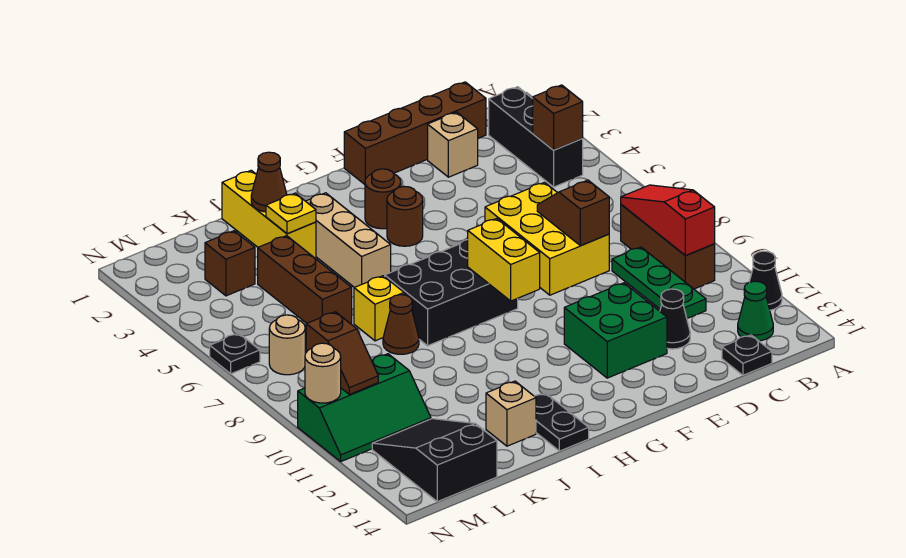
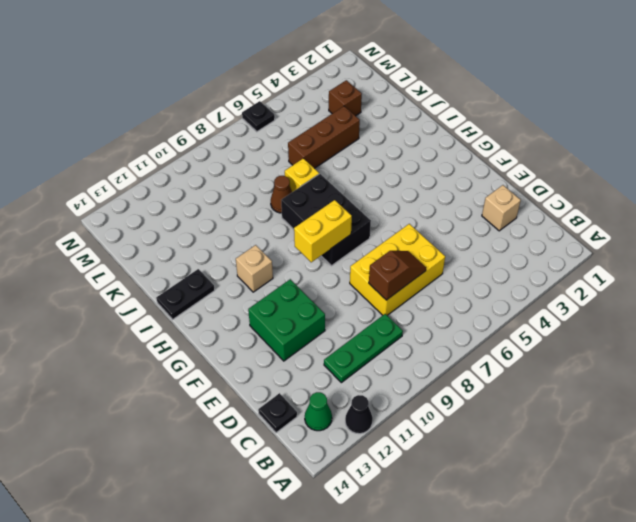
tan 1x1 brick [236,245,273,292] -> tan 1x1 brick moved to [486,381,536,446]
none -> black 1x3 brick [489,87,583,187]
none -> brown 1x3 brick [621,205,715,289]
none -> brown 1x4 brick [344,82,486,184]
none -> black 1x1 cone [660,289,690,349]

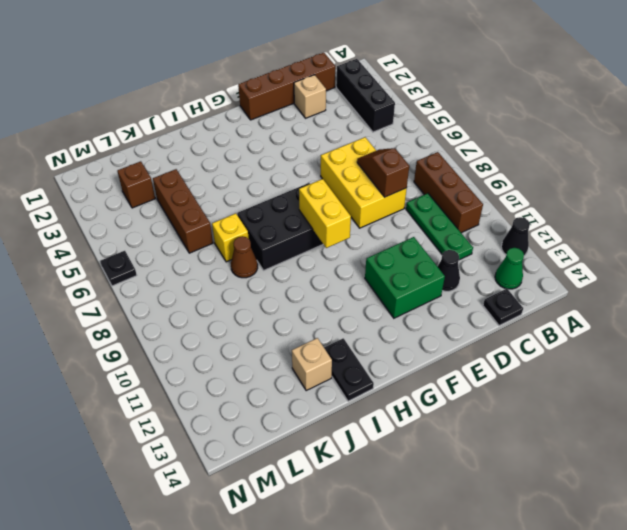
none -> brown 1x1 round brick [365,169,401,229]
none -> brown 1x1 round brick [387,186,423,246]
none -> tan 1x3 brick [306,193,391,288]
none -> yellow 1x3 brick [222,170,316,259]

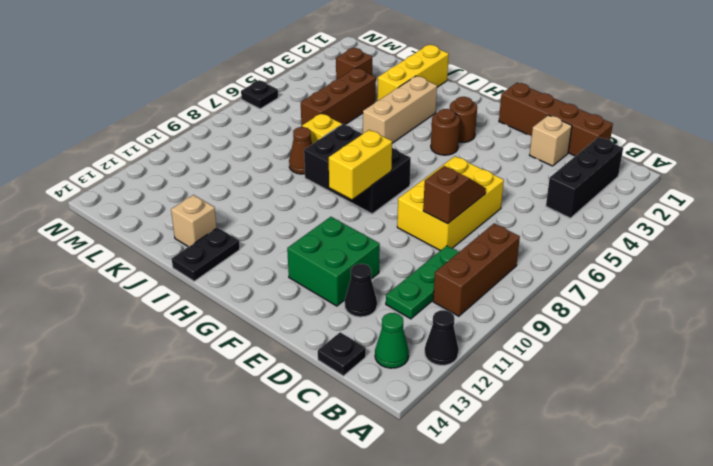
none -> green 2x3 slope [298,354,431,461]
none -> black 2x3 slope [372,419,497,502]
none -> tan 1x1 round brick [269,315,305,375]
none -> brown 1x1 brick [533,85,583,150]

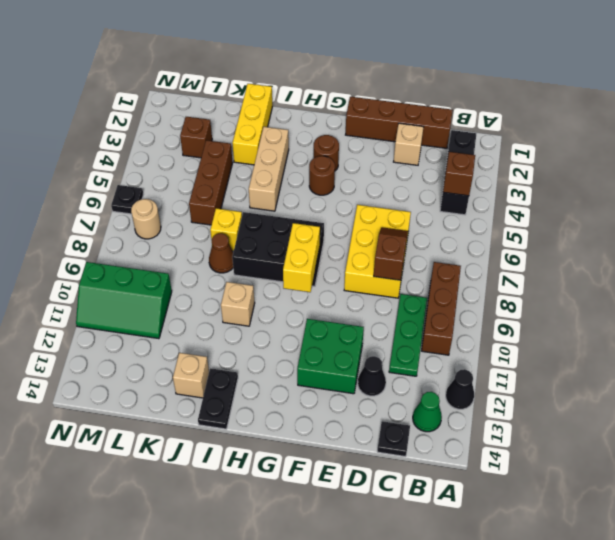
tan 1x1 brick [221,282,255,326] -> none
none -> black 2x3 slope [372,419,497,502]
none -> red 1x3 slope [621,185,715,255]
none -> brown 1x1 cone [251,152,287,212]
none -> yellow 1x1 plate [266,193,316,234]

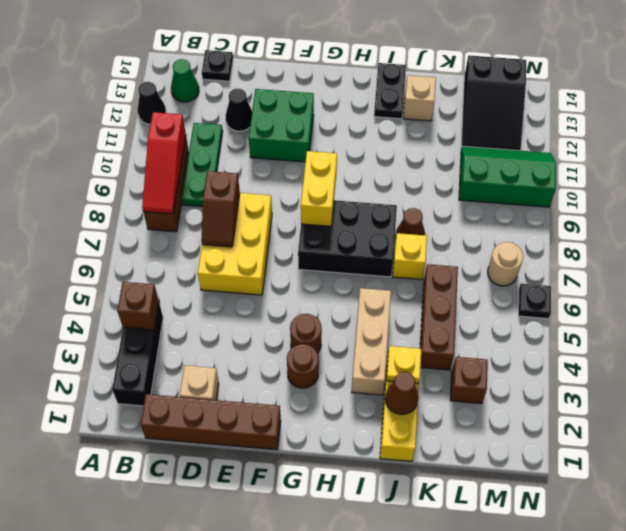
none -> brown 1x2 slope [306,312,378,394]
none -> tan 1x1 round brick [305,343,341,403]

